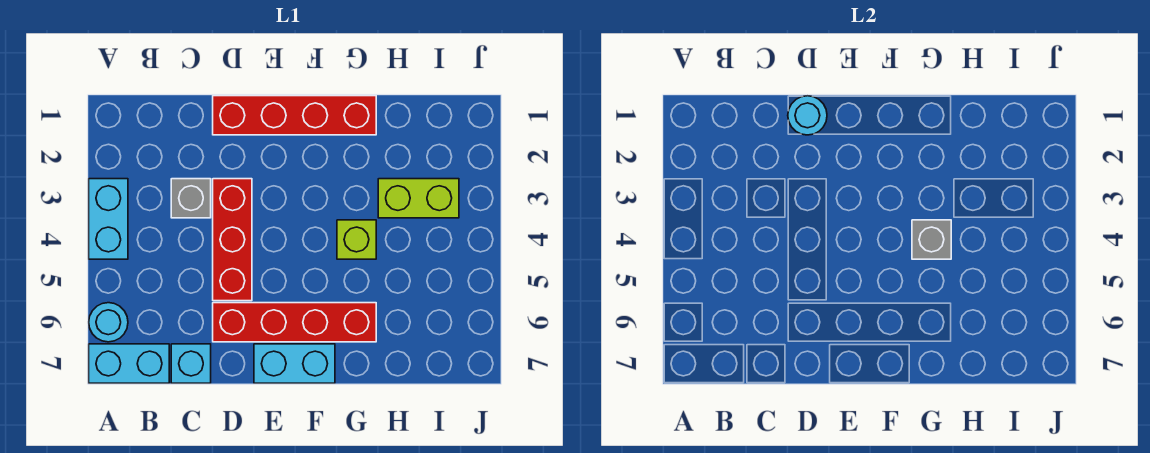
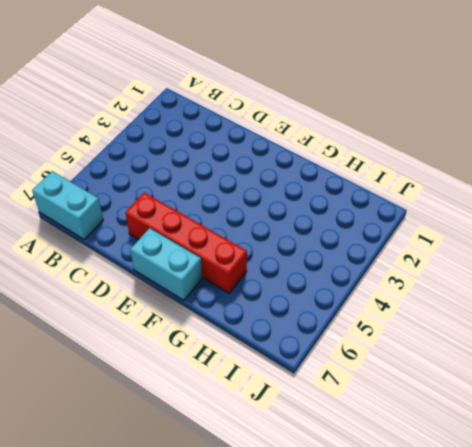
none -> cyan 1x2 brick [89,179,128,259]
none -> cyan 1x1 round brick [89,303,128,342]
none -> grey 1x1 brick [171,179,211,218]

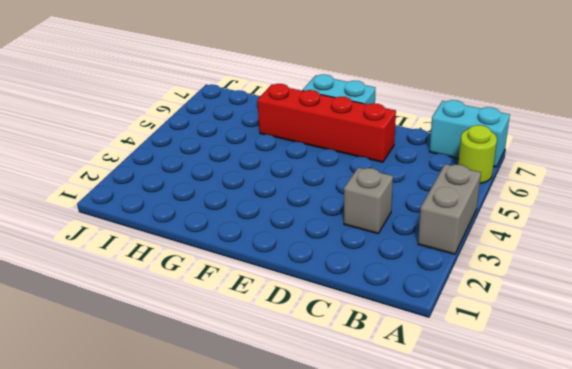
grey 1x2 brick [418,164,481,254] -> cyan 1x2 brick [89,179,128,259]
lime 1x1 round brick [458,125,497,183] -> cyan 1x1 round brick [89,303,128,342]
none -> cyan 1x1 brick [171,344,211,383]
none -> red 1x4 brick [213,96,376,135]
none -> red 1x3 brick [213,179,252,301]

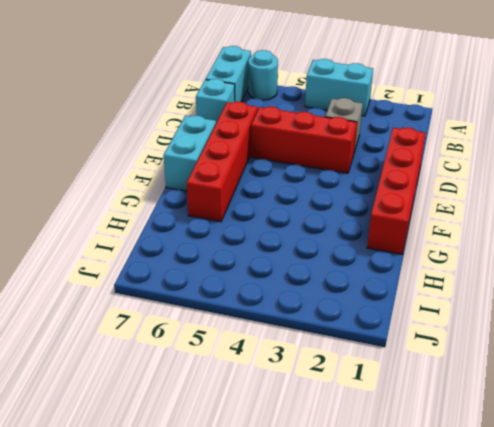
none -> lime 1x1 brick [337,220,376,259]
none -> lime 1x2 brick [378,179,459,218]
none -> cyan 1x1 round brick [788,96,827,135]

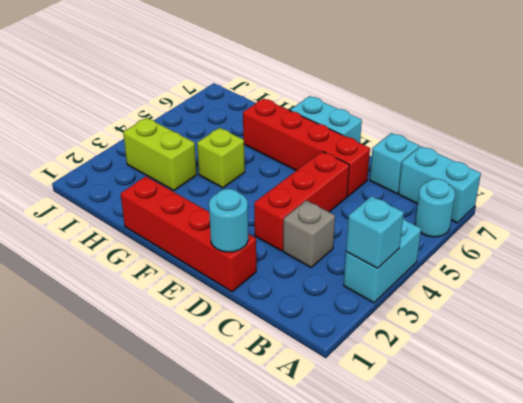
cyan 1x1 brick [346,196,404,268] -> none
none -> grey 1x1 brick [912,220,951,259]

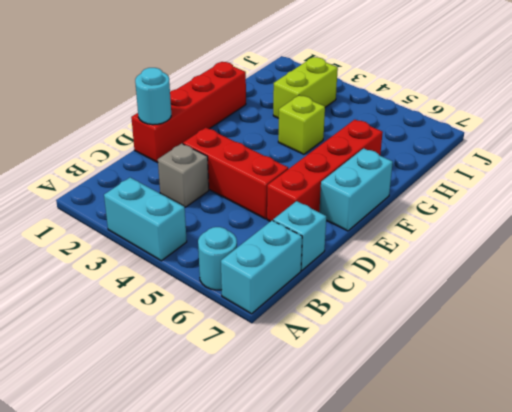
none -> grey 1x1 brick [912,220,951,259]

